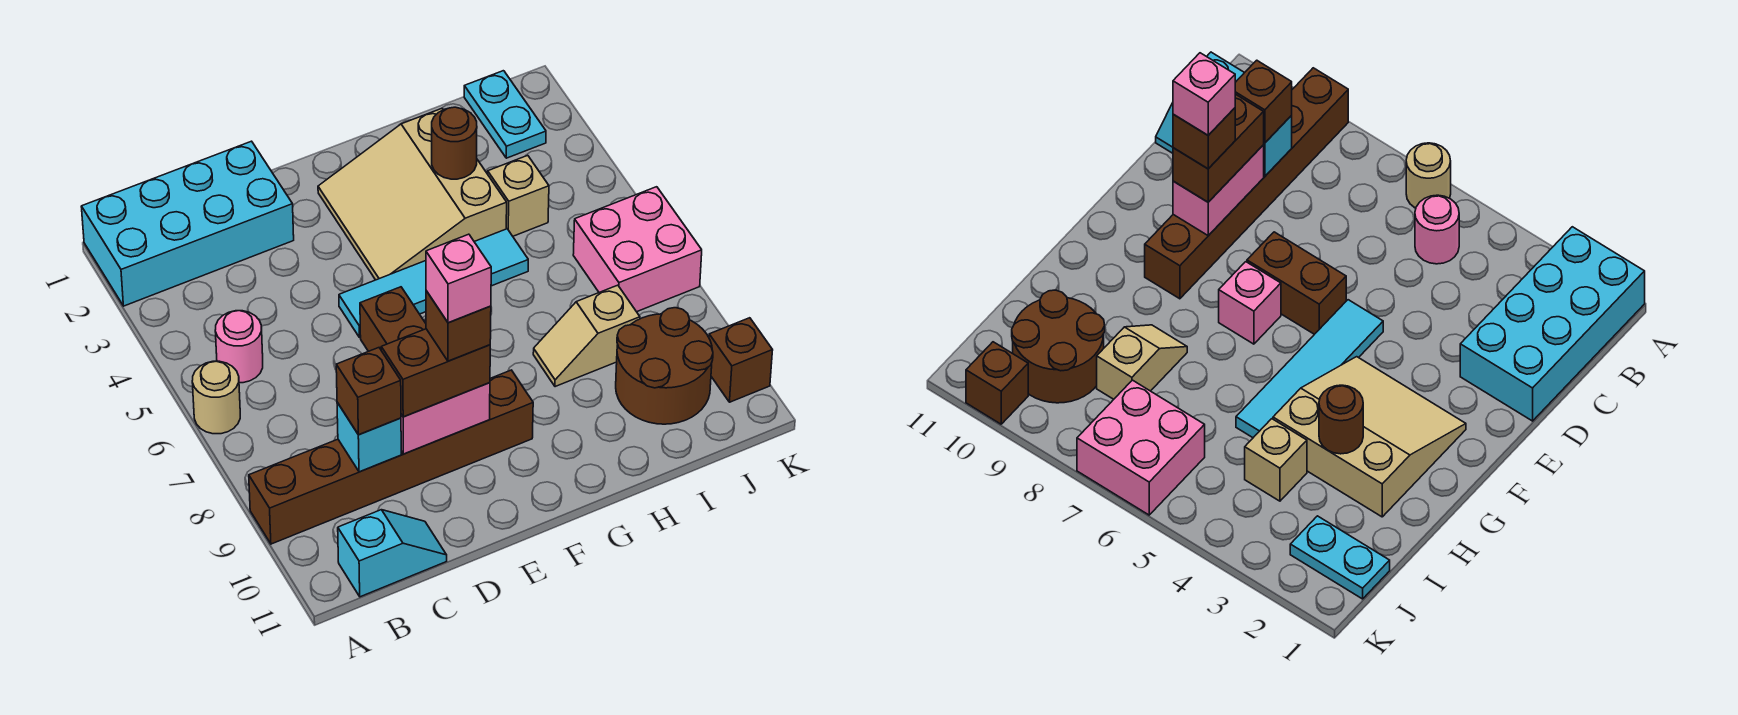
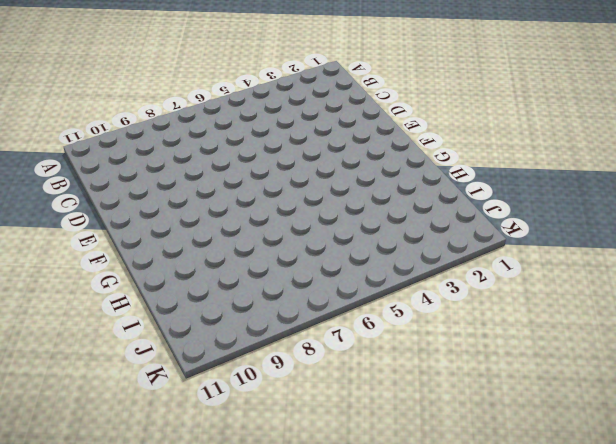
none -> cyan 2x4 brick [81,141,294,306]
none -> tan 1x1 round brick [192,361,240,434]
none -> brown 1x6 brick [249,370,533,544]

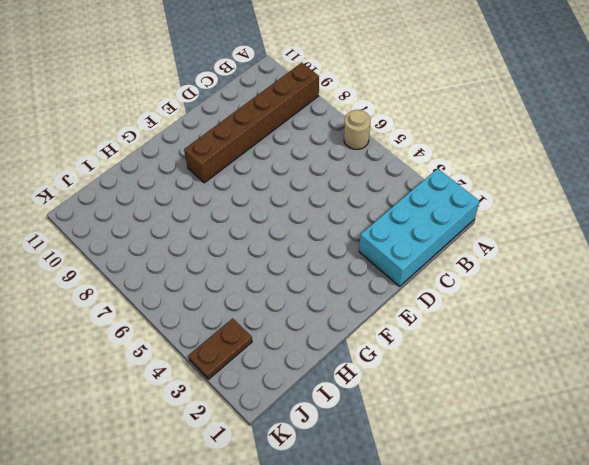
brown 1x2 plate [188,318,252,379] -> none
none -> pink 1x1 round brick [215,311,263,383]
none -> cyan 1x2 slope [338,510,447,597]
none -> cyan 1x4 tile [339,229,528,337]

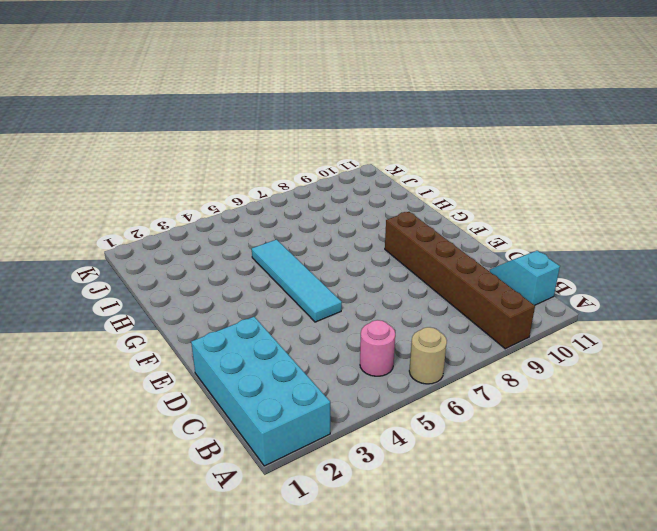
none -> brown 1x2 brick [360,287,426,351]
none -> tan 3x3 slope [318,108,507,280]
none -> pink 1x1 brick [1219,262,1281,344]

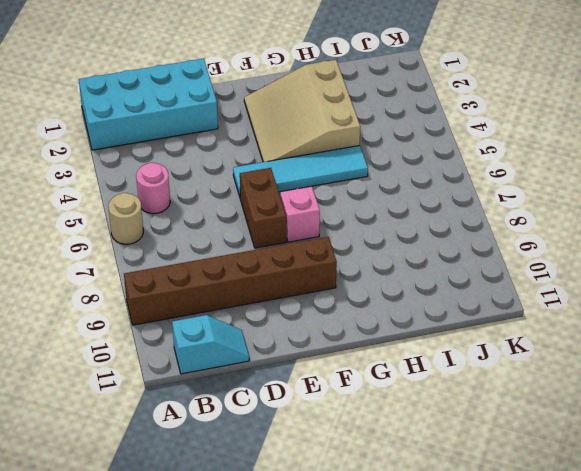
none -> tan 1x2 slope [533,285,640,387]
none -> tan 1x1 brick [488,155,549,236]
none -> brown 2x2 round brick [616,308,713,424]

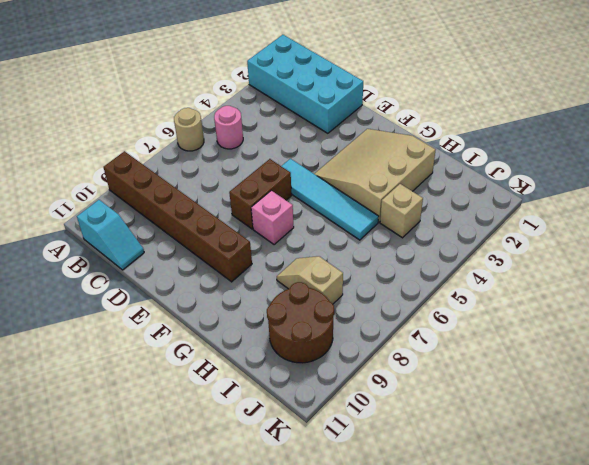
none -> cyan 1x2 plate [464,71,546,158]
none -> pink 2x2 brick [573,187,702,312]
none -> brown 1x1 brick [709,318,773,402]

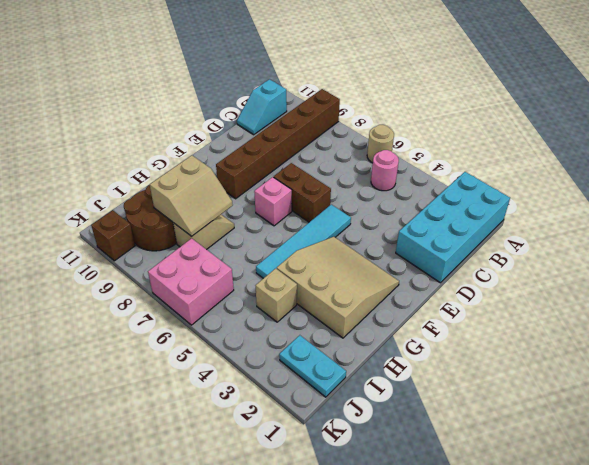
tan 2x2 slope [150,155,233,236] -> none
none -> cyan 1x1 brick [337,402,401,472]
none -> pink 1x2 brick [401,383,490,454]
none -> brown 1x1 round brick [432,107,477,179]

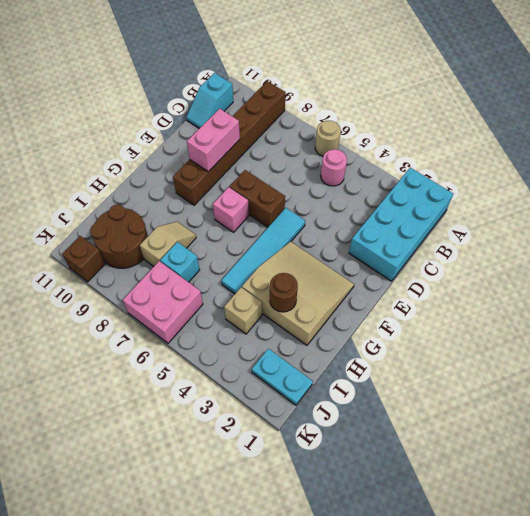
cyan 1x1 brick [160,242,200,282] -> cyan 1x1 brick moved to [337,402,401,472]
none -> brown 1x1 brick [336,348,401,435]
none -> brown 1x2 brick [381,329,490,417]
none -> brown 1x1 brick [426,291,491,361]

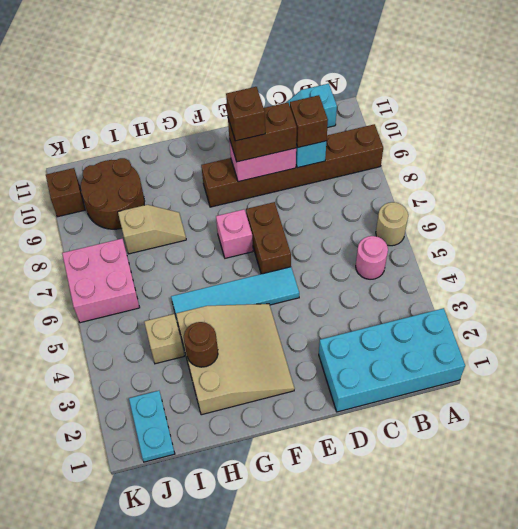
none -> pink 1x1 brick [426,234,491,323]

